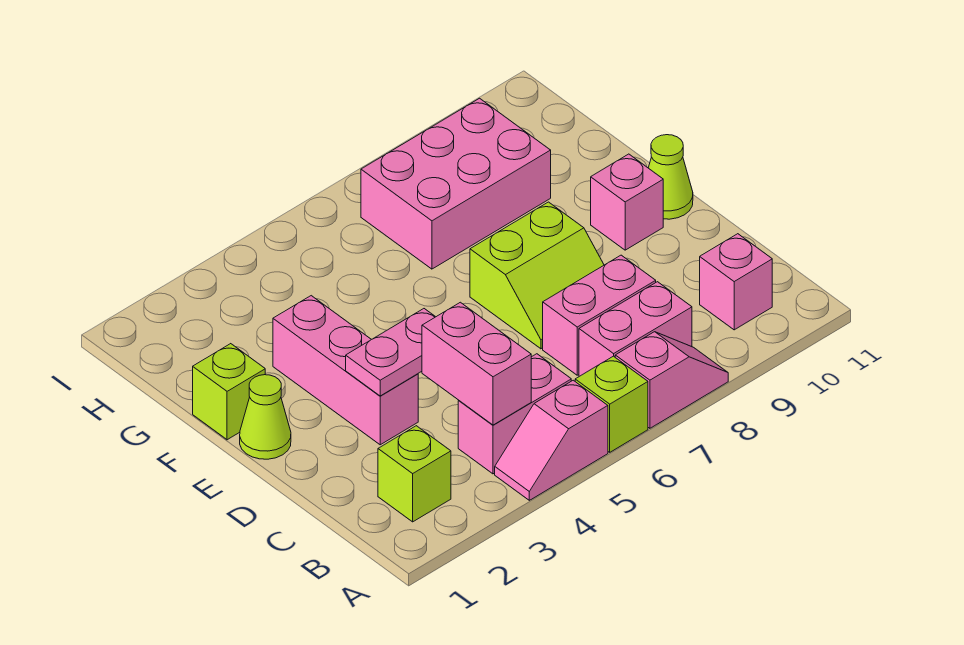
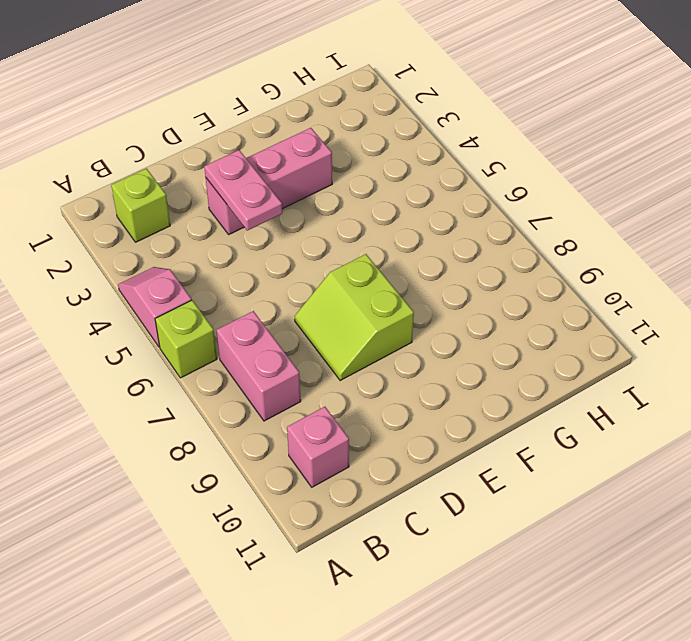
none -> pink 1x2 slope [615,332,728,428]
none -> pink 1x2 brick [458,354,571,474]
none -> pink 1x2 brick [543,255,656,375]

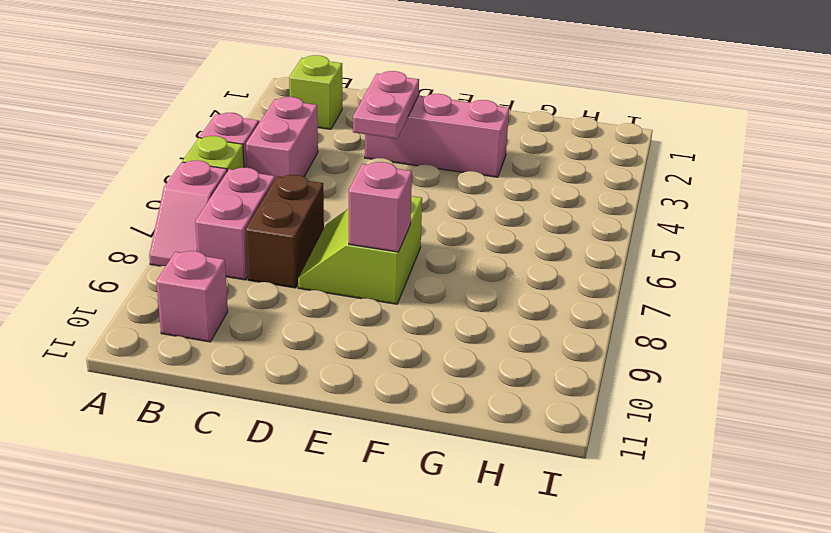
brown 1x2 brick [246,175,324,288] -> pink 1x2 brick [543,255,656,375]
pink 1x1 brick [349,162,412,252] -> pink 1x1 brick moved to [591,154,663,250]
none -> lime 1x1 cone [240,375,291,459]
none -> lime 1x1 cone [649,135,693,219]
none -> lime 1x1 brick [193,344,265,440]

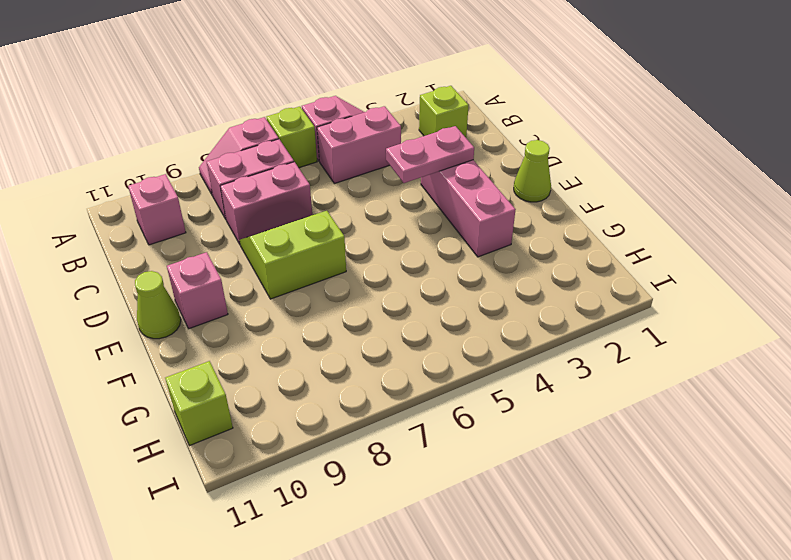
lime 1x1 brick [165,361,233,446] -> lime 1x1 brick moved to [193,344,265,440]
none -> pink 2x3 brick [361,98,551,269]
none -> pink 1x2 brick [422,302,531,425]

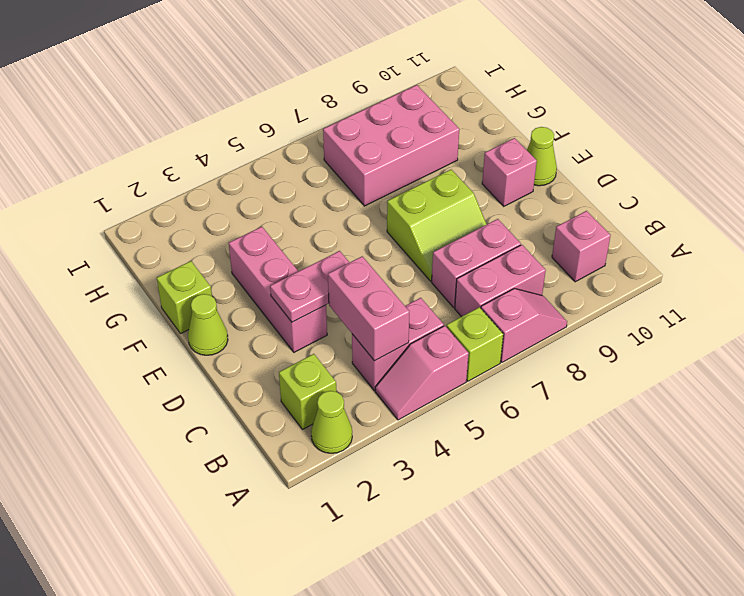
lime 1x1 cone [311,391,352,453] -> none

